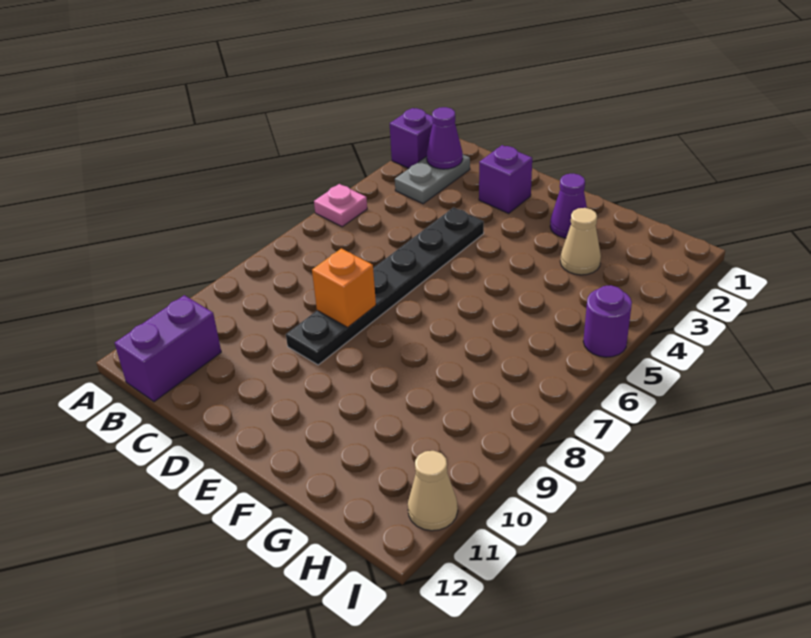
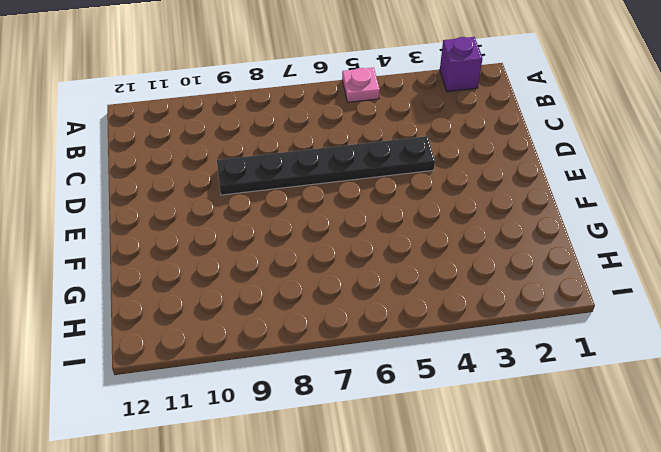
none -> grey 1x2 plate [395,155,470,204]
none -> purple 1x2 brick [115,295,221,402]
none -> purple 1x1 brick [479,145,532,213]

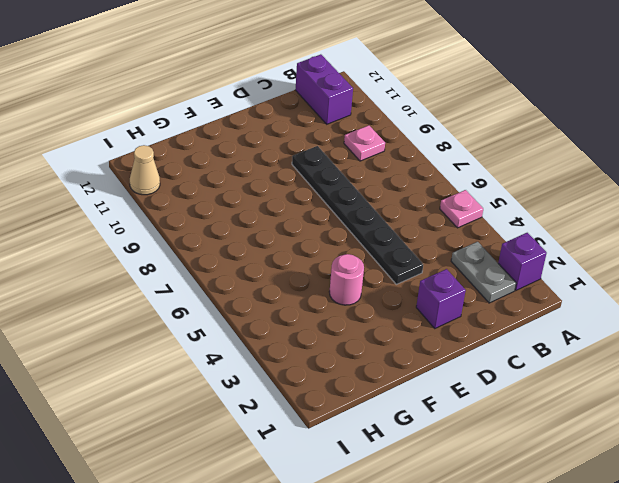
pink 1x1 plate [344,125,385,161] -> none
pink 1x1 round brick [329,254,364,305] -> none
none -> purple 1x1 cone [550,174,587,238]
none -> tan 1x1 cone [560,208,601,275]
none -> purple 1x1 round brick [583,285,632,357]

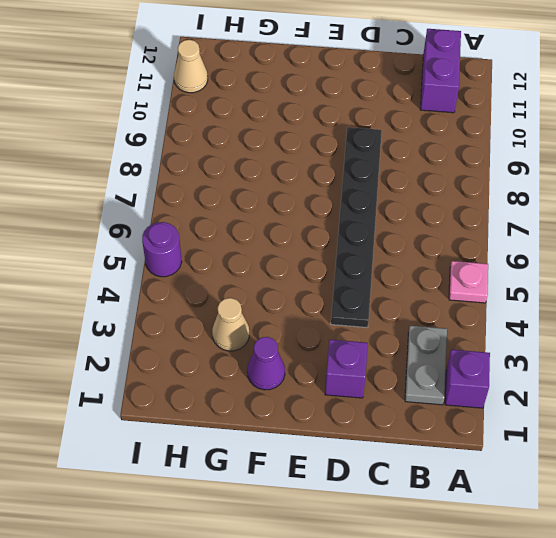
none -> purple 1x1 cone [427,107,463,169]
none -> orange 1x1 brick [312,248,376,327]

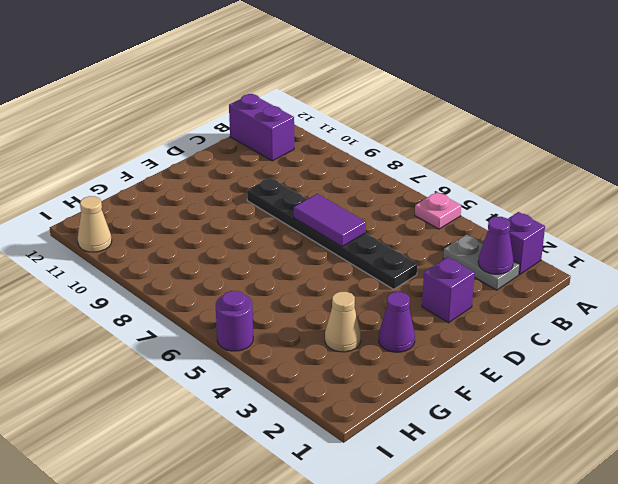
purple 1x2 tile [294,194,366,247] -> none
none -> orange 1x1 brick [312,248,376,327]

